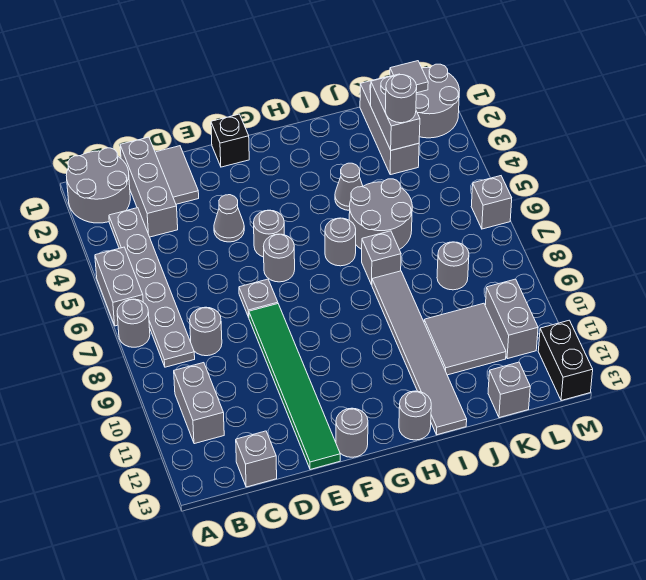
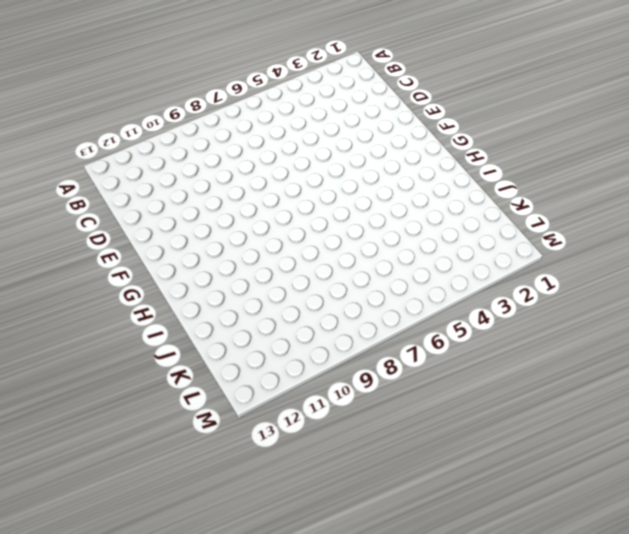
none -> grey 2x2 round brick [66,148,130,223]
none -> grey 1x2 brick [95,247,143,326]
none -> grey 1x1 round brick [117,299,150,347]
none -> grey 1x6 plate [109,208,195,367]

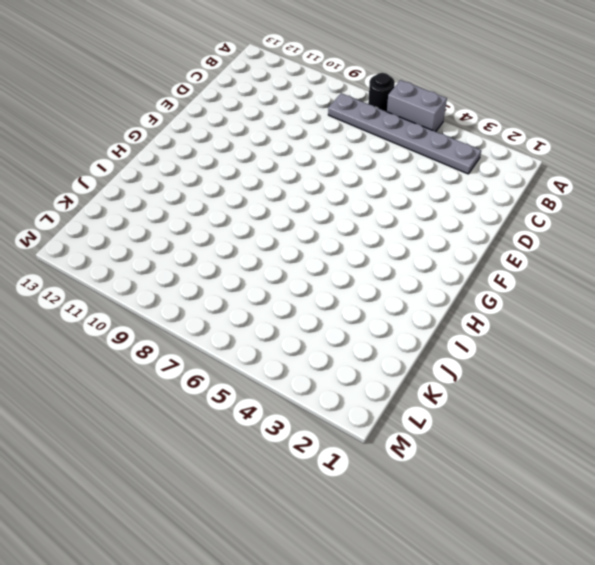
black 1x1 round brick [368,73,395,112] -> grey 1x1 round brick [117,299,150,347]
none -> grey 2x2 round brick [66,148,130,223]
none -> grey 1x2 brick [174,363,224,444]
none -> grey 1x3 brick [120,137,178,237]
none -> grey 1x1 round brick [190,307,222,356]

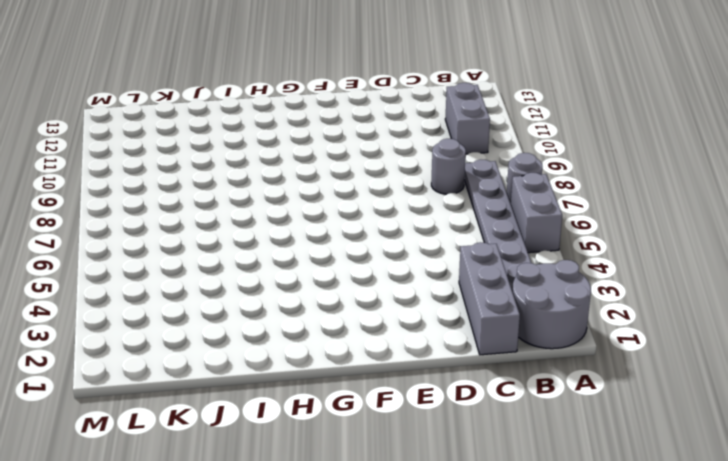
none -> grey 1x1 brick [236,431,277,487]
none -> grey 1x2 tile [155,146,199,204]
none -> grey 1x1 cone [214,195,244,242]
none -> grey 1x1 plate [239,279,278,317]

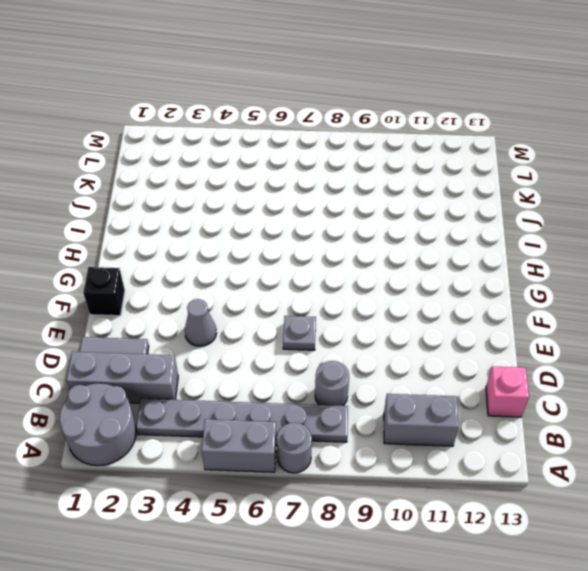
pink 1x1 brick [486,367,529,417] -> grey 1x1 brick [236,431,277,487]
none -> green 1x6 tile [249,304,340,470]
none -> grey 1x1 round brick [254,210,284,257]
none -> grey 1x1 round brick [264,234,295,282]
none -> grey 1x1 round brick [336,408,368,457]

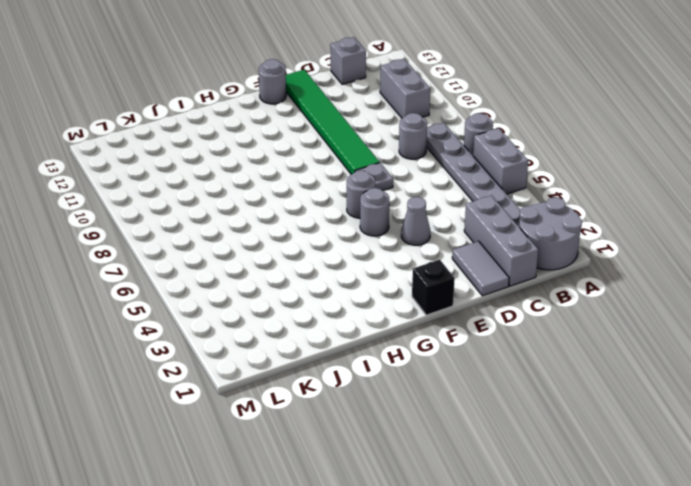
none -> grey 1x1 round brick [325,218,356,266]
none -> grey 1x1 round brick [399,391,431,440]
none -> grey 1x1 cone [335,163,363,210]
none -> grey 2x2 round brick [349,179,412,250]

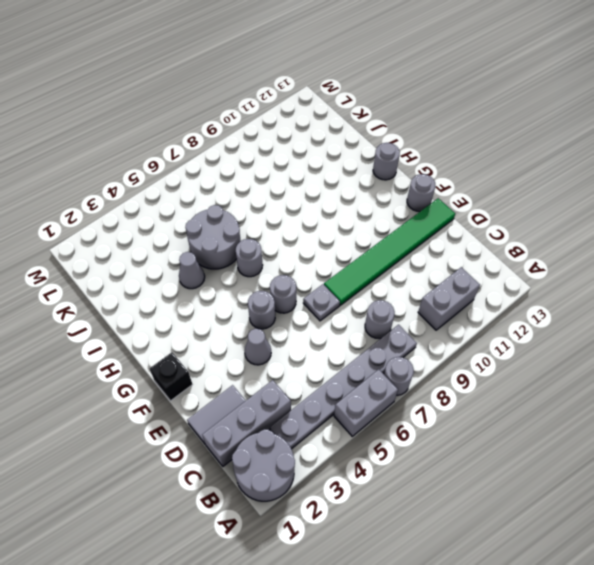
none -> grey 1x1 brick [236,431,277,487]
none -> grey 1x1 brick [362,231,401,285]
none -> grey 1x6 tile [372,271,467,435]
none -> grey 2x2 tile [424,303,506,375]

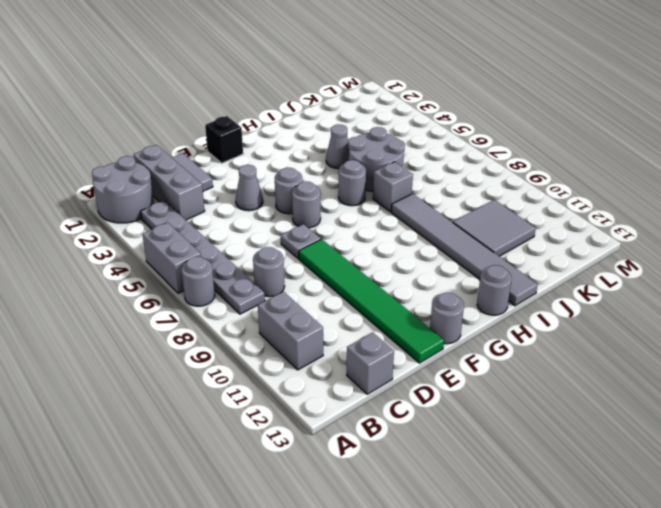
none -> grey 1x3 brick [360,77,419,175]
none -> grey 1x1 round brick [437,242,469,290]
none -> grey 1x1 brick [488,362,530,418]
none -> grey 2x2 round brick [416,64,459,138]

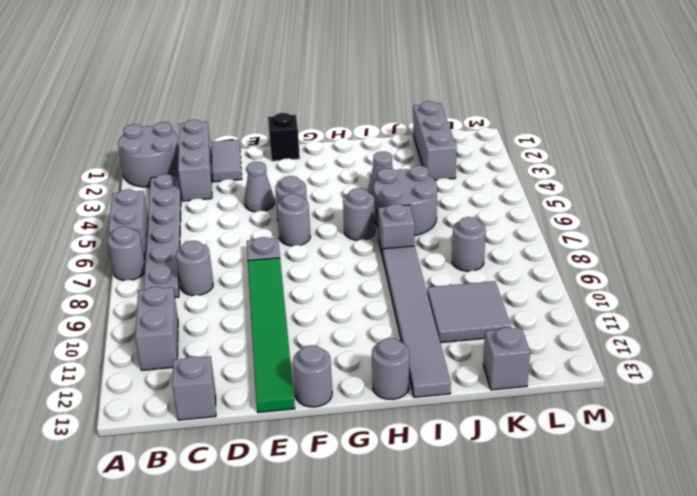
none -> grey 2x2 round brick [416,64,459,138]
none -> grey 1x2 brick [485,279,538,359]
none -> grey 1x1 brick [471,176,512,229]
none -> black 1x2 brick [538,320,593,401]

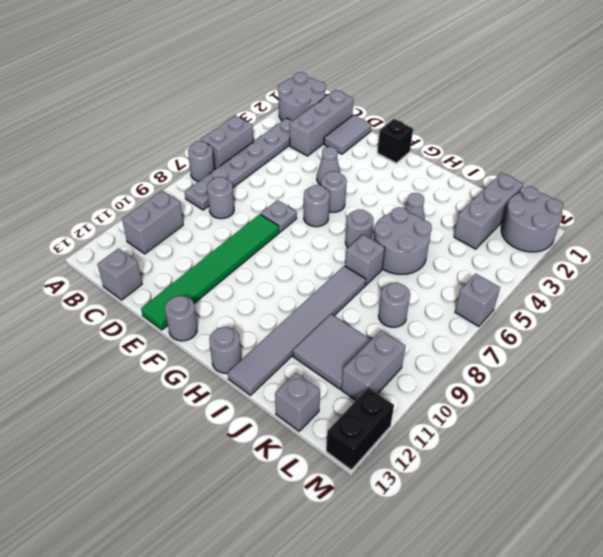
none -> grey 1x2 brick [371,74,420,150]
none -> grey 1x1 tile [390,61,428,93]
none -> grey 1x1 round brick [385,75,417,123]

